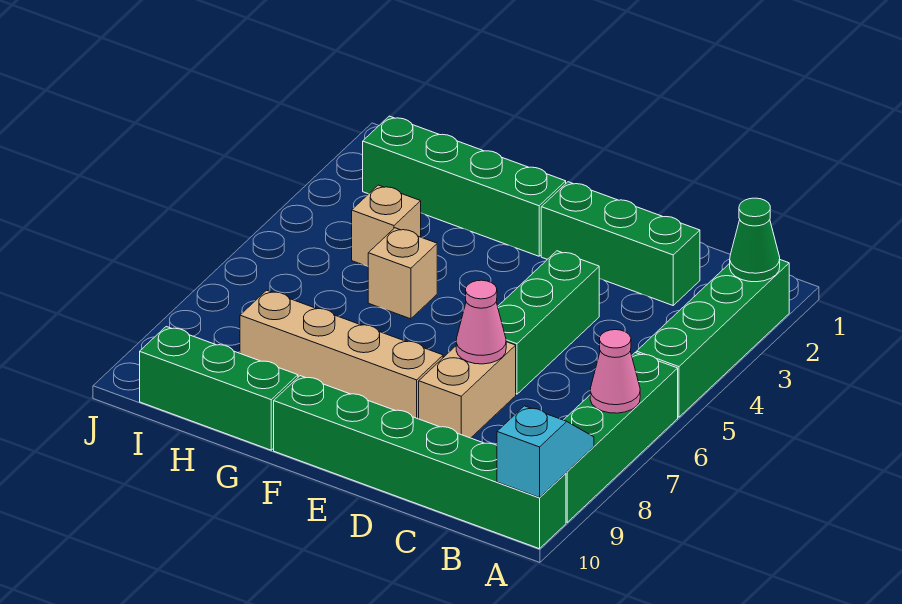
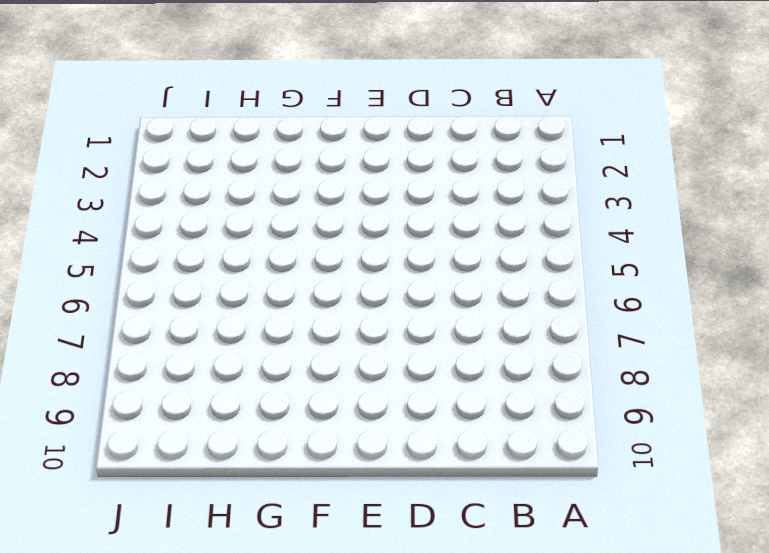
none -> green 1x4 brick [636,260,789,417]
none -> green 1x4 brick [564,353,678,522]
none -> green 1x6 brick [274,376,566,549]

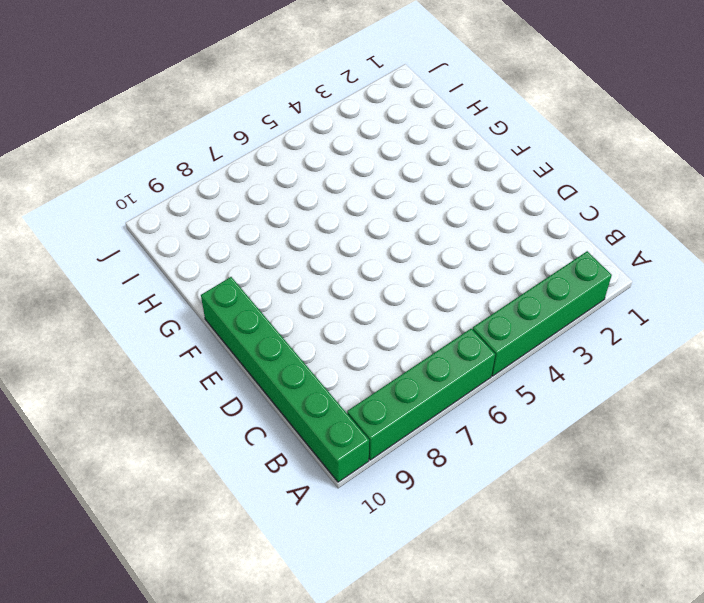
none -> green 1x3 brick [541,182,700,305]
none -> green 1x3 brick [498,251,599,394]
none -> tan 1x2 brick [419,342,516,438]

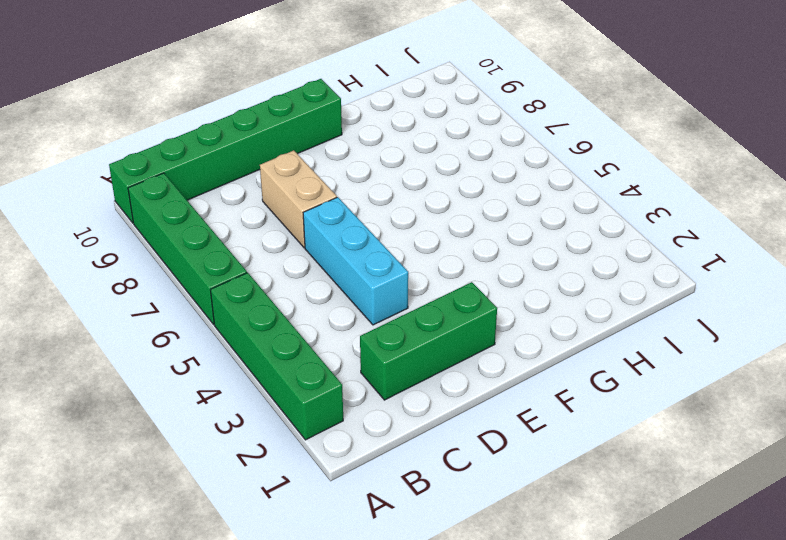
cyan 1x3 brick [303,197,408,325] -> green 1x3 brick [498,251,599,394]
none -> tan 1x4 brick [240,290,443,419]
none -> green 1x4 brick [363,116,566,256]
none -> tan 1x1 brick [368,228,437,319]

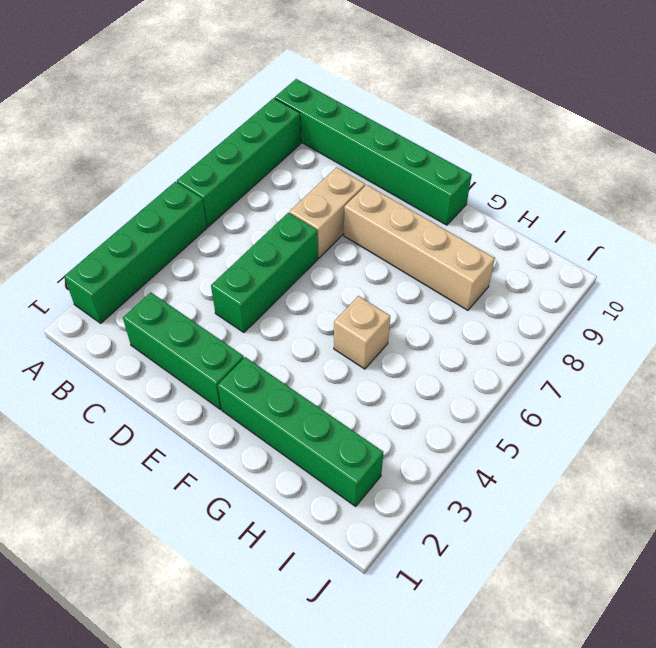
none -> green 1x3 brick [140,327,298,450]
none -> tan 1x1 brick [352,185,421,266]
none -> green 1x1 cone [730,198,780,282]

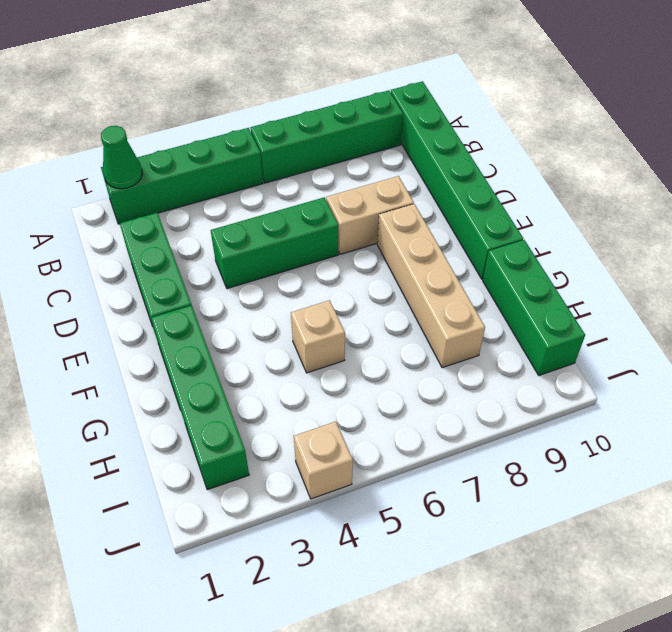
tan 1x1 brick [294,422,353,499] -> tan 1x1 brick moved to [352,185,421,266]
none -> pink 1x1 cone [590,330,640,413]
none -> cyan 1x2 slope [497,406,594,498]
none -> pink 1x1 cone [456,280,506,364]

